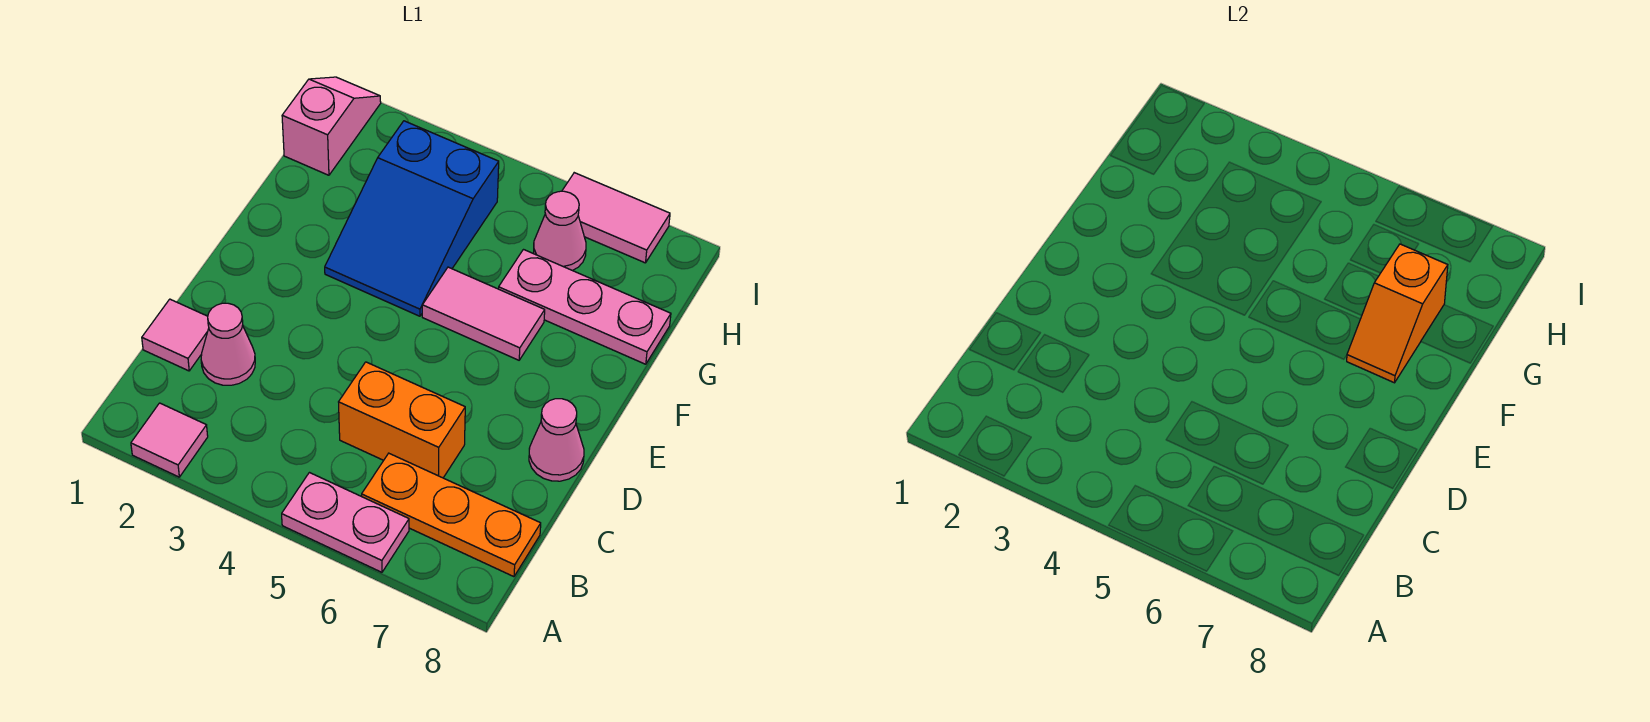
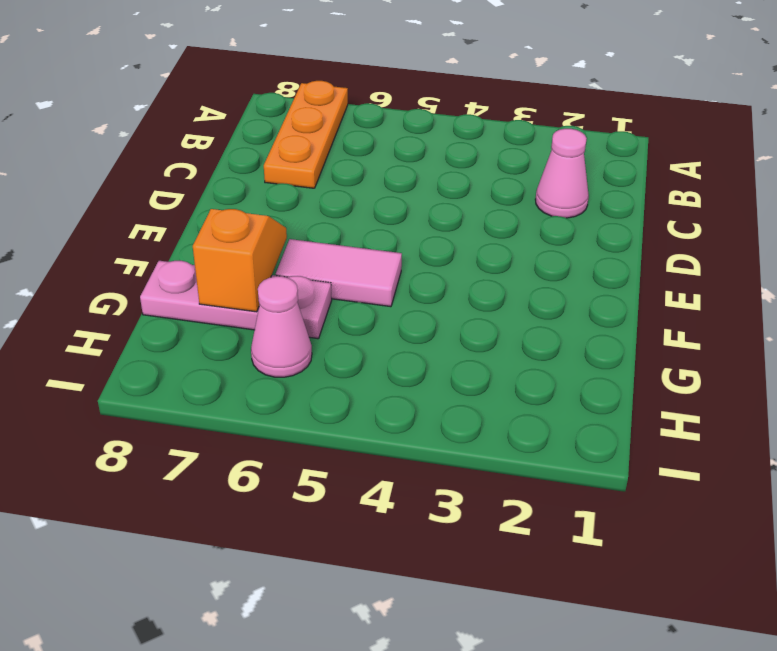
orange 1x3 plate [264,81,348,188] -> orange 1x3 plate turned to [362,453,541,577]
none -> pink 1x1 tile [131,403,208,477]
none -> pink 1x2 plate [282,473,409,572]
none -> pink 1x1 tile [142,299,209,371]

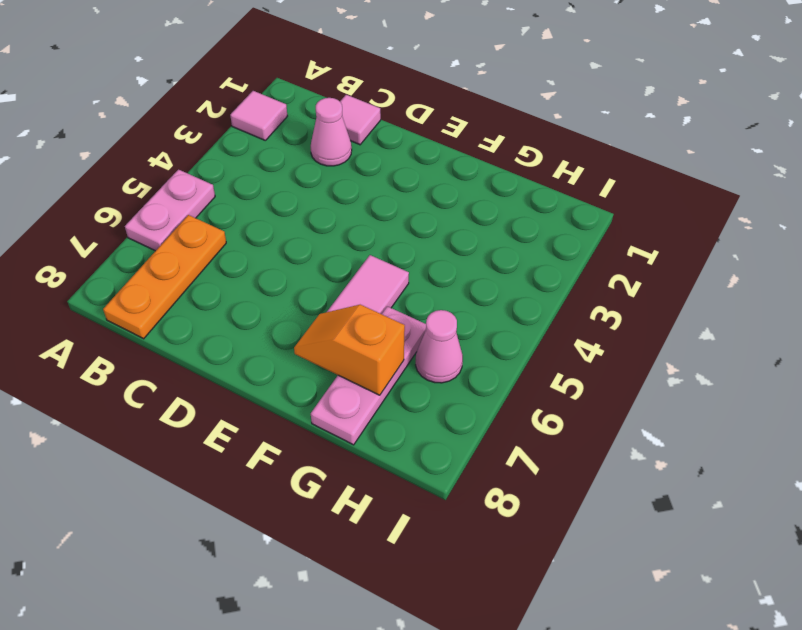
none -> orange 1x2 brick [339,362,465,478]
none -> pink 1x1 cone [529,399,584,481]
none -> blue 2x3 slope [325,121,499,316]

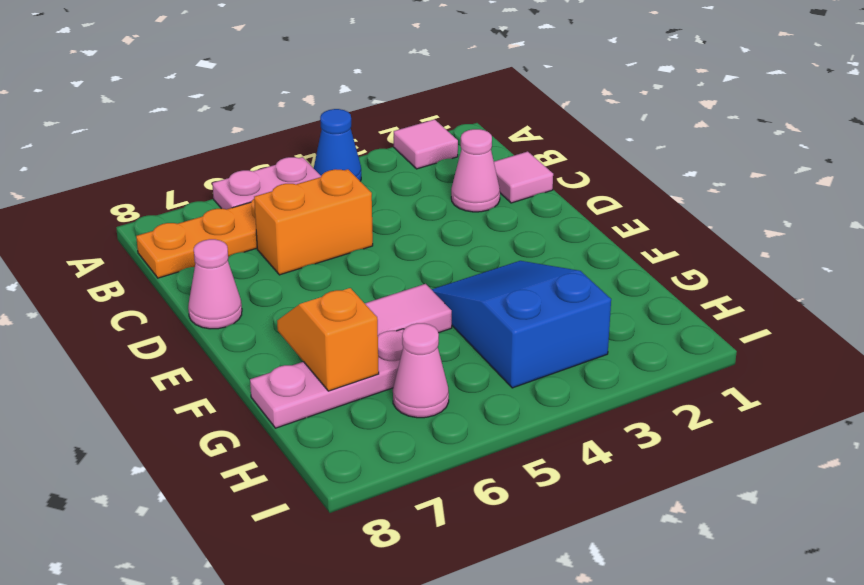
blue 1x1 cone [314,109,361,181] -> none
none -> pink 1x2 slope [282,77,381,175]
none -> pink 1x2 tile [562,173,670,263]

